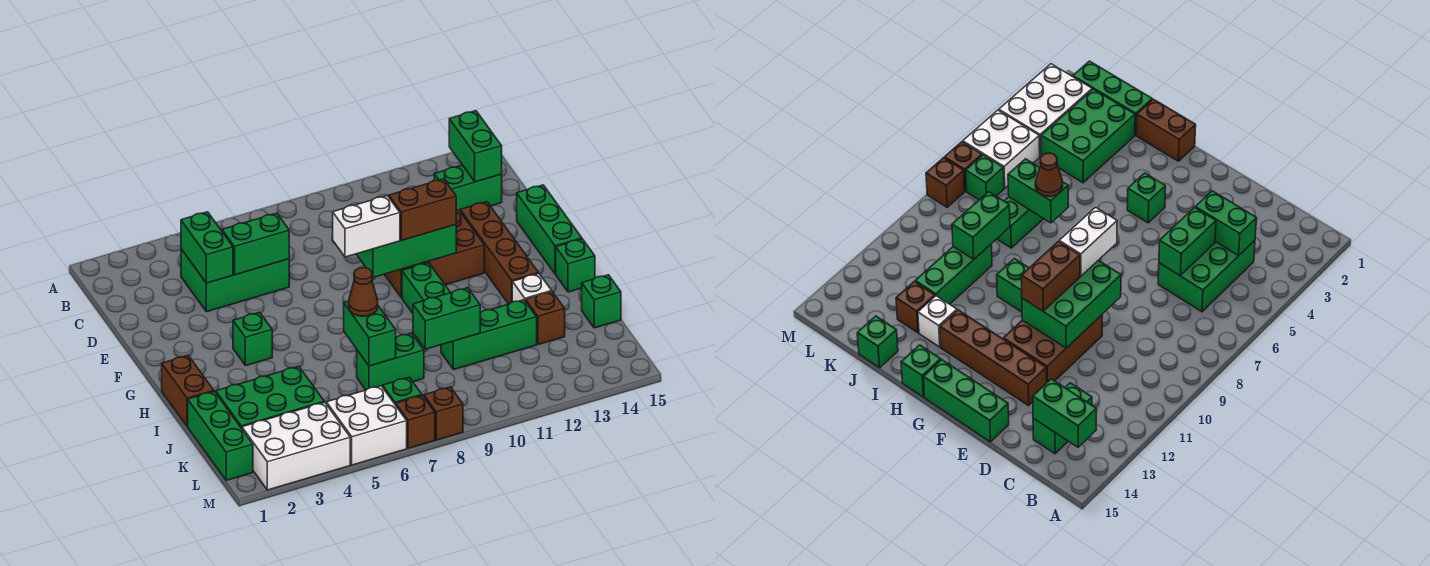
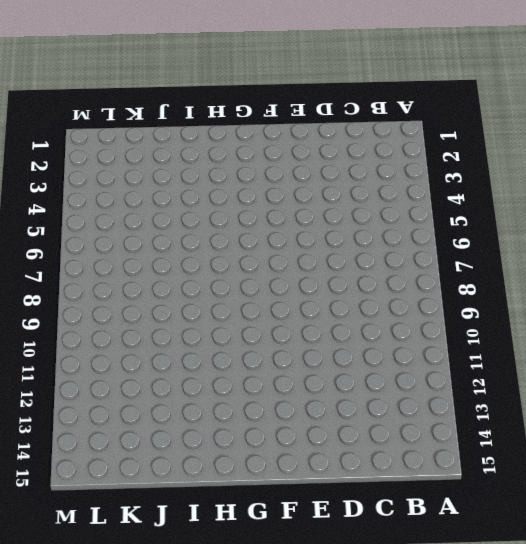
none -> green 2x3 brick [181,249,289,312]
none -> green 1x2 brick [434,165,502,211]
none -> brown 2x3 brick [384,210,484,298]
none -> brown 1x4 brick [460,202,539,304]

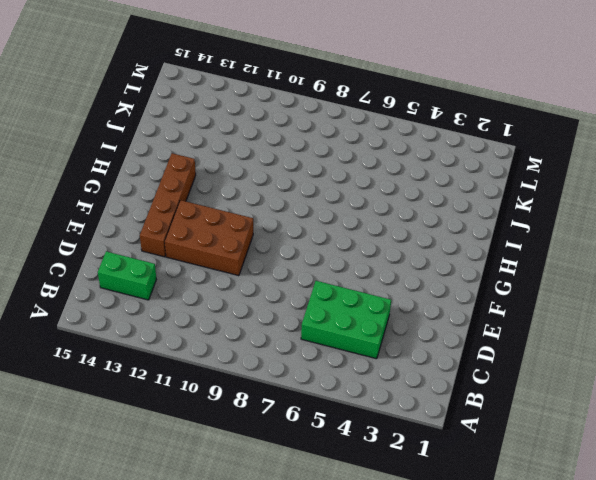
none -> green 1x3 brick [517,185,582,274]
none -> green 1x1 brick [233,312,272,366]
none -> green 1x2 brick [402,263,451,313]
none -> brown 1x2 brick [162,355,214,427]

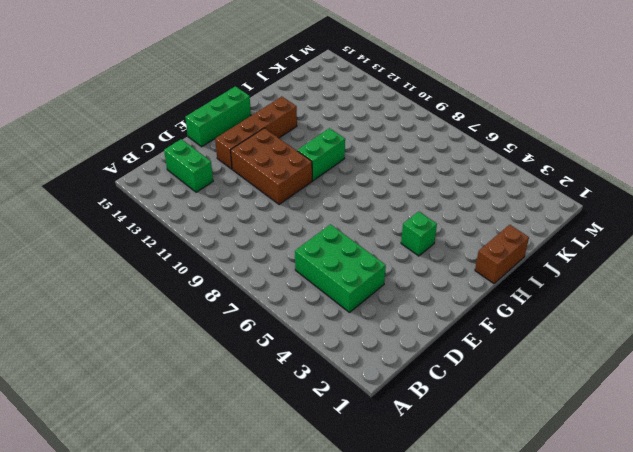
none -> green 1x1 brick [556,239,595,292]
none -> white 1x1 brick [512,274,552,302]
none -> green 1x3 brick [188,391,253,480]
none -> green 2x3 brick [216,366,324,428]

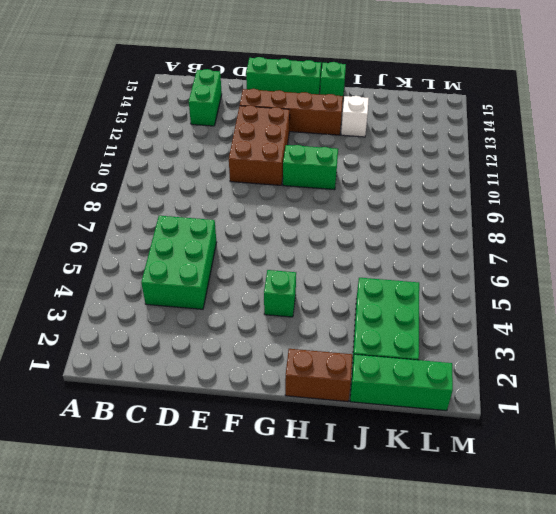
none -> green 1x2 brick [357,333,424,390]
none -> green 1x3 brick [441,300,537,370]
none -> brown 1x1 brick [525,292,565,345]
none -> green 1x1 brick [582,275,621,328]

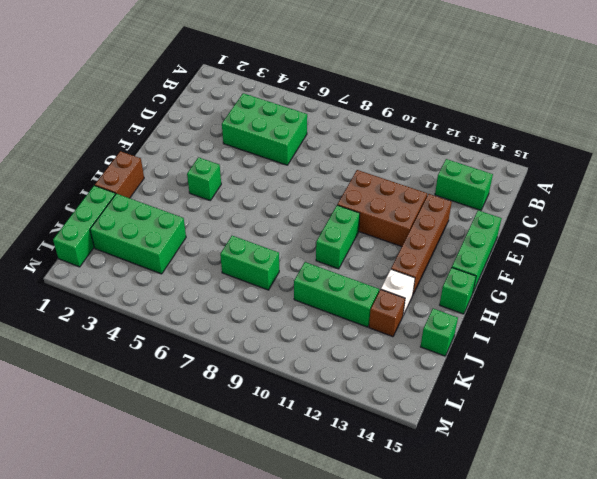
none -> white 2x3 brick [242,402,350,490]
none -> white 2x2 brick [326,386,407,465]
none -> green 1x1 brick [383,377,422,405]
none -> brown 1x1 brick [396,395,435,448]

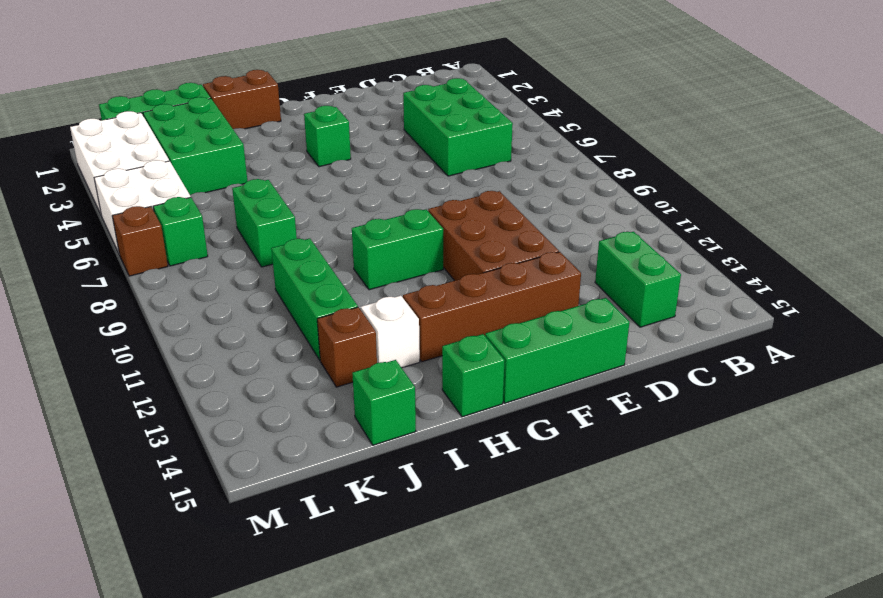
none -> brown 1x1 brick [424,387,463,440]
none -> green 1x2 brick [449,111,502,182]
none -> green 1x2 brick [181,212,233,283]
none -> green 1x2 brick [222,213,289,275]

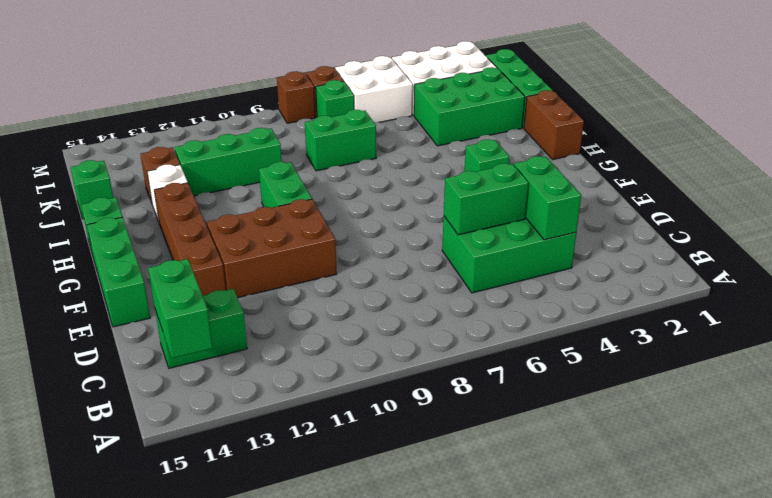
none -> green 2x3 brick [356,225,456,277]
none -> green 1x2 brick [344,301,396,366]
none -> green 1x2 brick [413,288,480,349]
none -> white 1x2 brick [333,196,400,257]

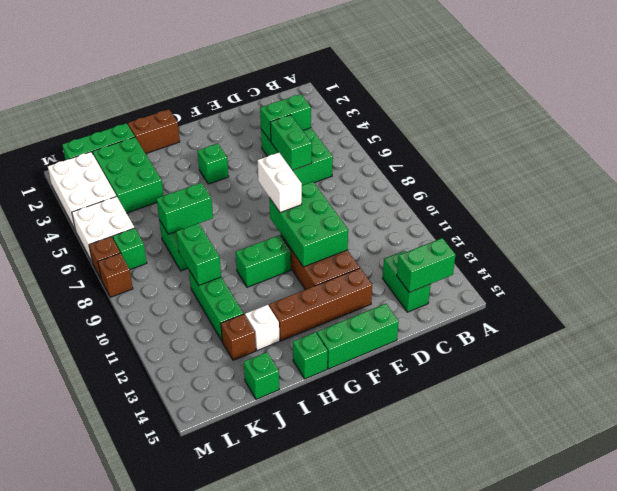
none -> brown 1x2 brick [389,179,456,240]
none -> brown 1x1 cone [349,268,378,316]

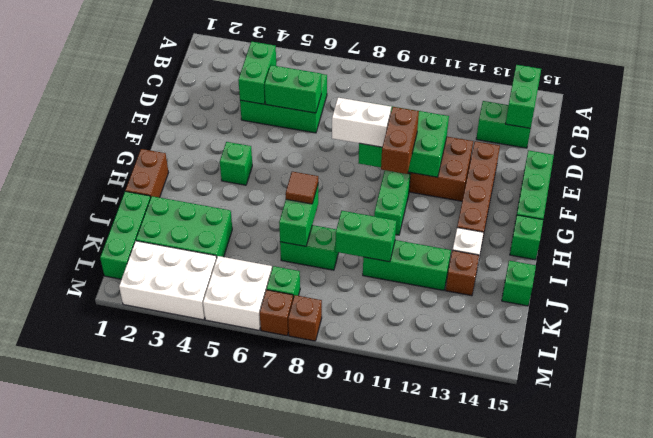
brown 1x2 brick [381,107,419,174] -> brown 1x2 brick turned to [389,179,456,240]
brown 1x1 tile [286,172,318,204] -> brown 1x1 cone [349,268,378,316]

